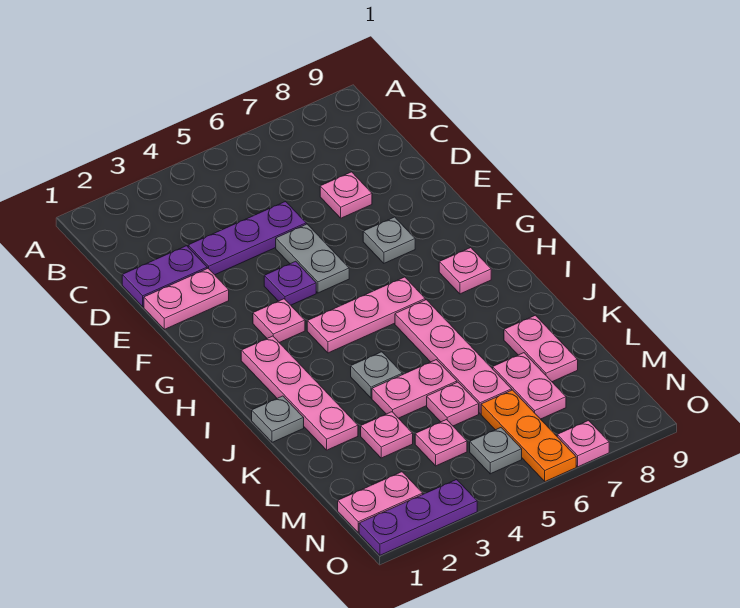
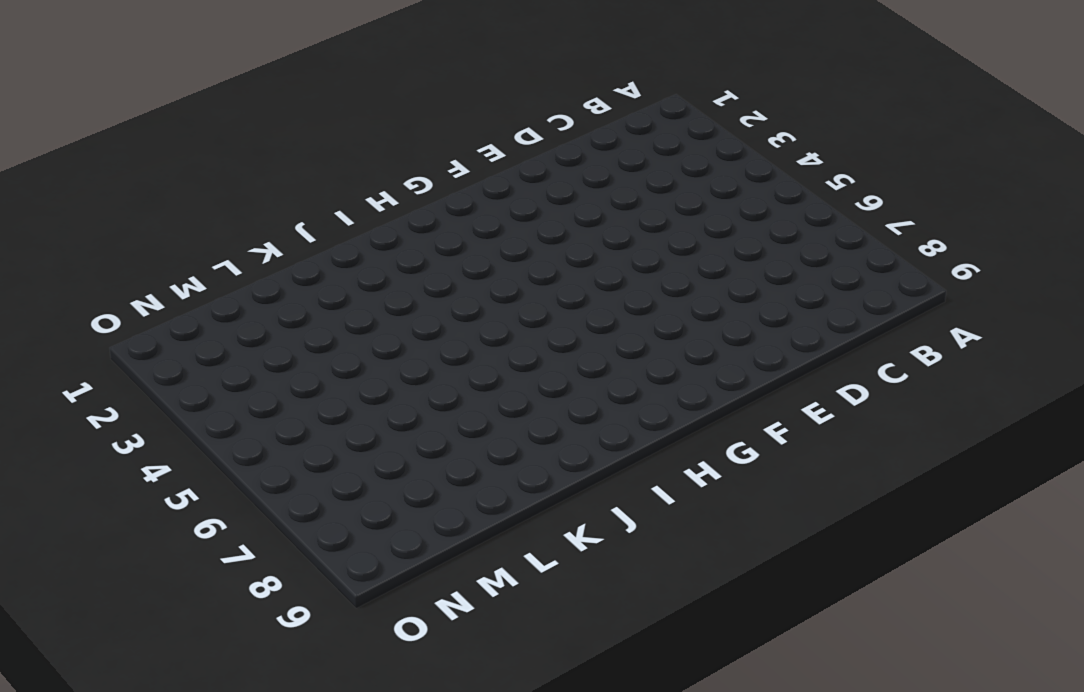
none -> purple 1x2 plate [122,246,207,307]
none -> purple 1x3 plate [188,202,306,275]
none -> pink 1x1 plate [320,172,372,218]

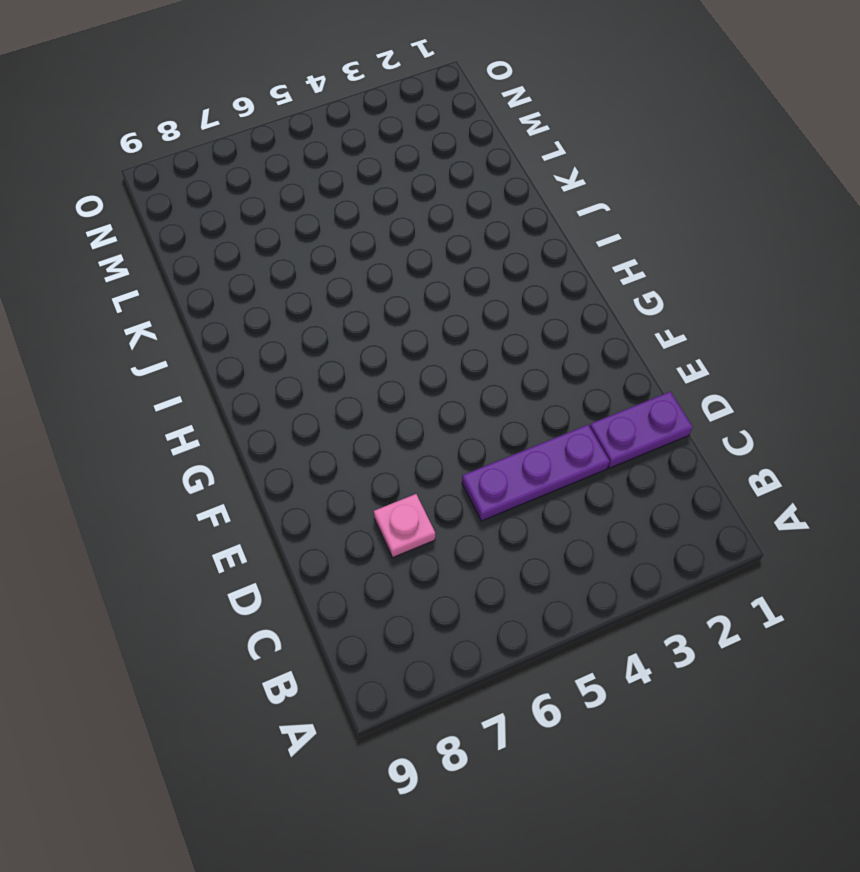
none -> pink 1x2 plate [144,268,229,329]
none -> grey 1x2 plate [276,224,349,293]
none -> purple 1x1 plate [264,261,316,305]

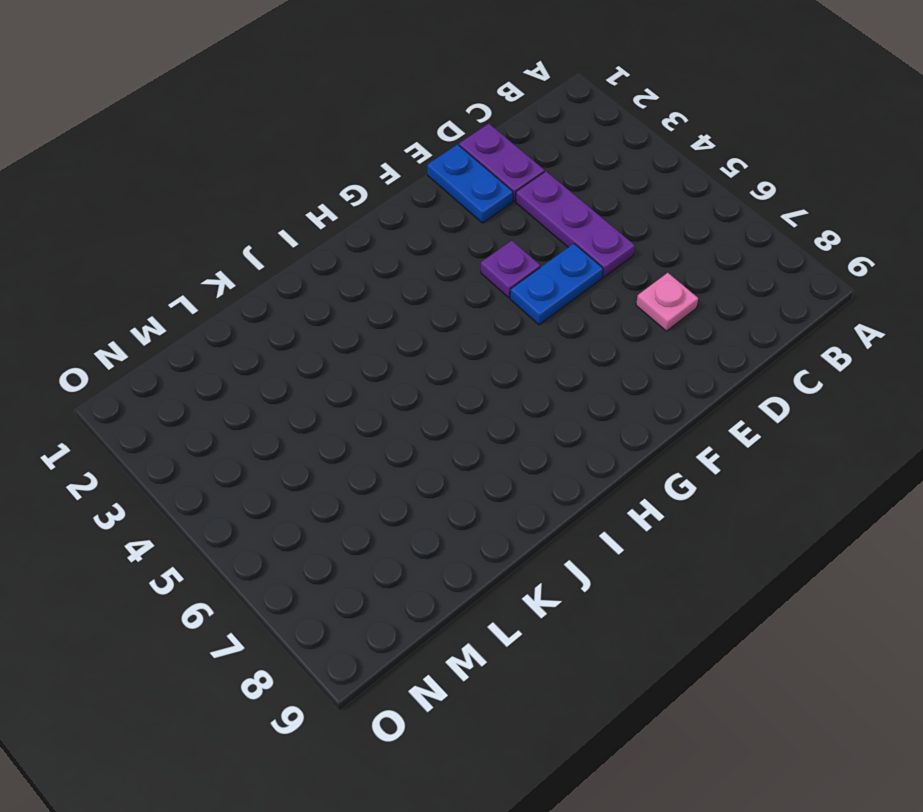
blue 1x2 plate [427,145,513,223] -> pink 1x2 plate [144,268,229,329]
blue 1x2 plate [510,244,603,325] -> grey 1x2 plate [276,224,349,293]
none -> grey 1x1 plate [363,217,415,263]
none -> pink 1x1 plate [253,299,305,343]
none -> pink 1x4 plate [241,336,358,450]

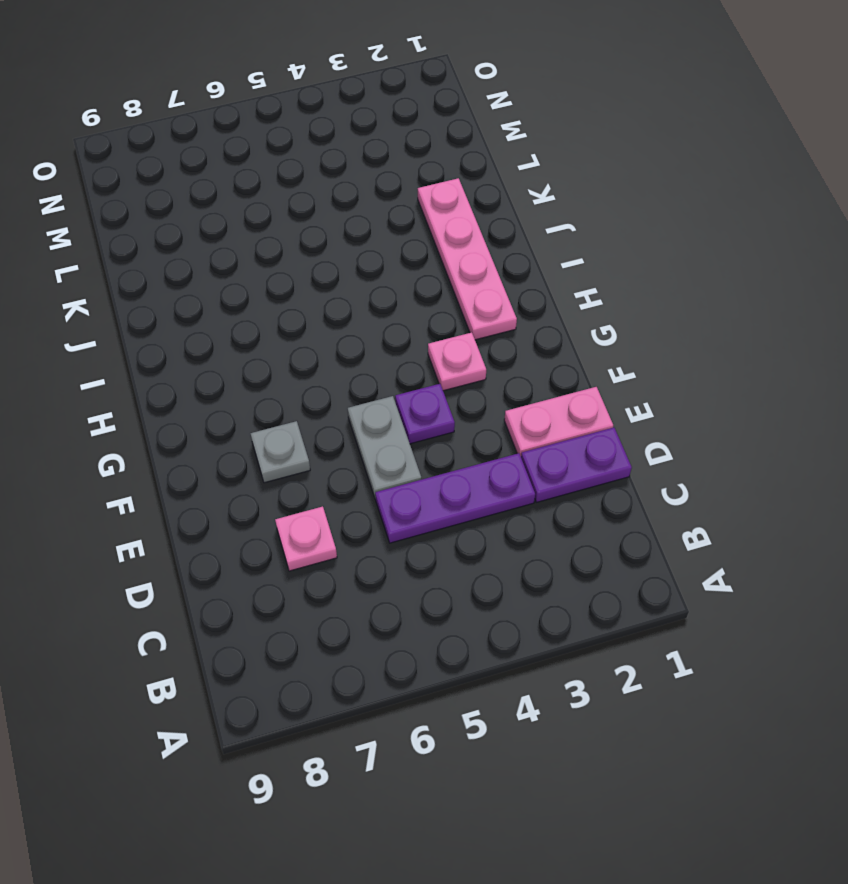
none -> pink 1x3 plate [307,277,425,353]
none -> pink 1x1 plate [439,248,491,294]
none -> pink 1x4 plate [395,300,512,414]

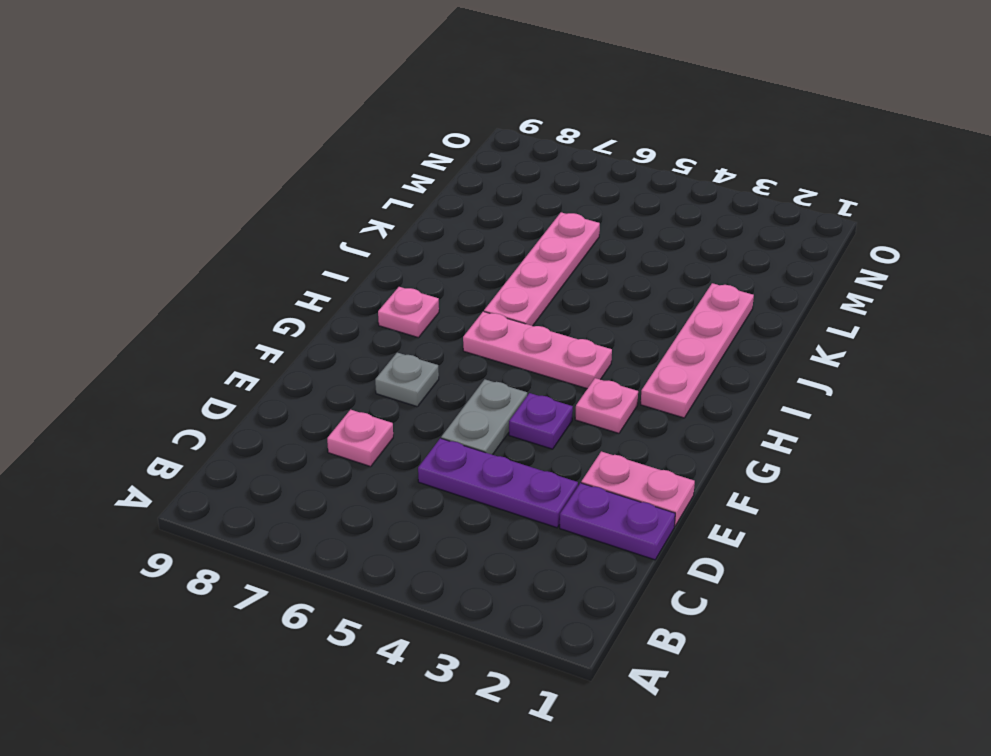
none -> grey 1x1 plate [252,396,304,442]
none -> grey 1x1 plate [351,352,402,398]
none -> pink 1x2 plate [372,360,457,418]

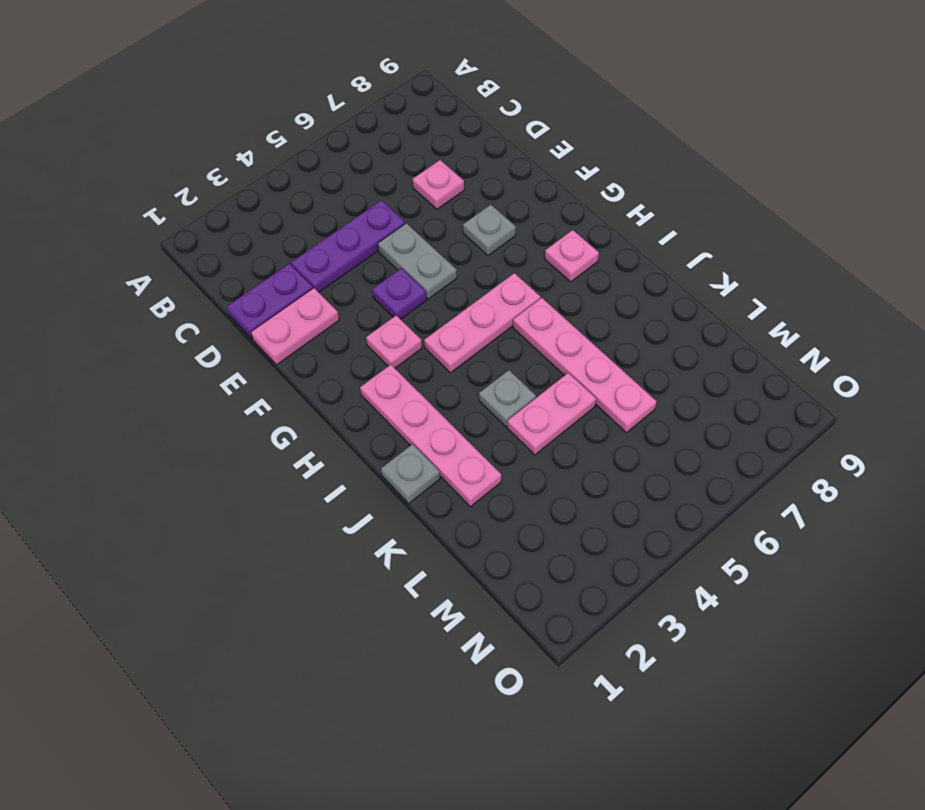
none -> pink 1x2 plate [504,315,578,382]
none -> pink 1x1 plate [361,412,413,458]
none -> pink 1x1 plate [427,382,479,426]

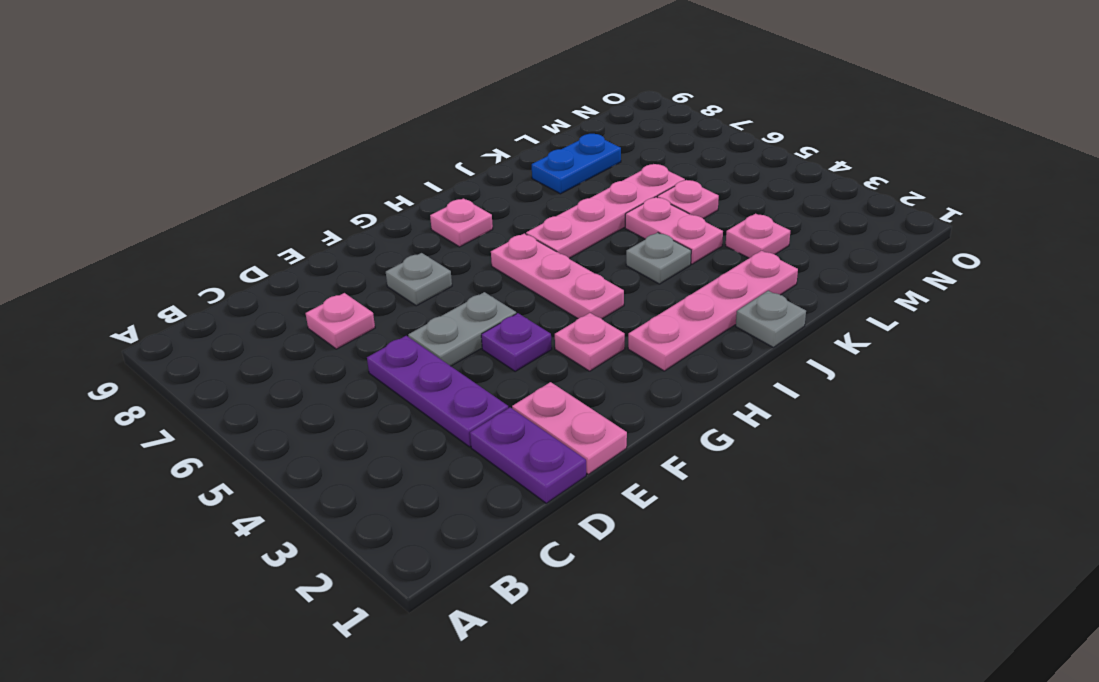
blue 1x2 plate [532,134,621,194] -> pink 1x2 plate [504,315,578,382]
none -> pink 1x2 plate [493,353,566,419]
none -> pink 1x1 plate [415,420,467,466]
none -> orange 1x3 plate [481,390,576,481]

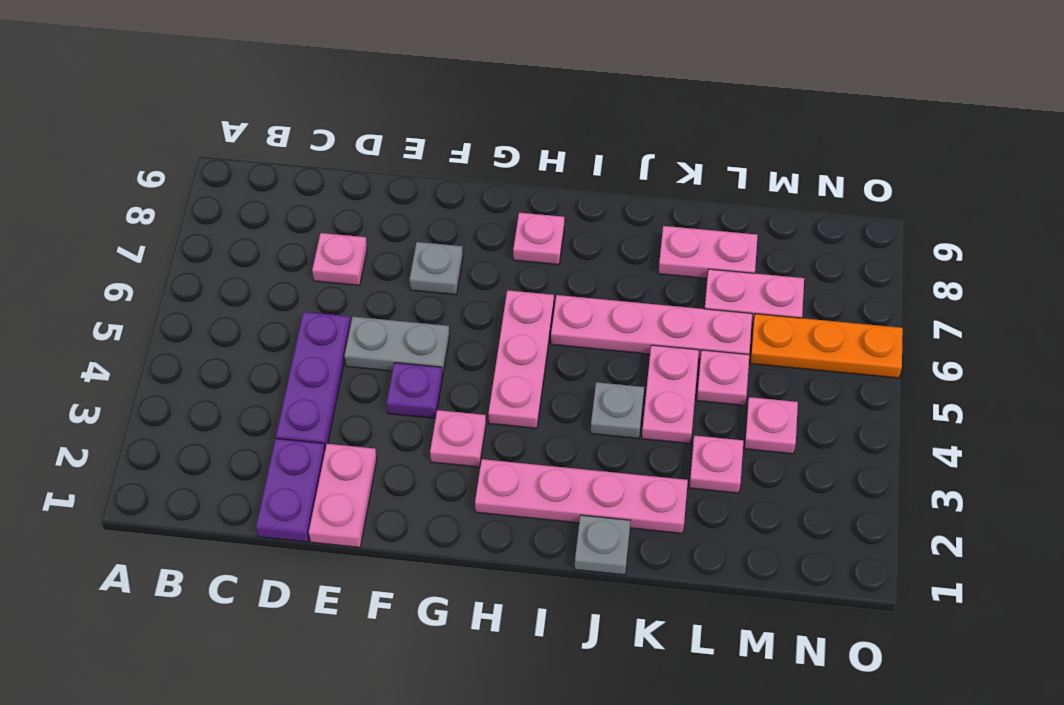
none -> pink 1x2 plate [338,472,423,533]
none -> grey 1x1 plate [470,428,522,474]
none -> purple 1x3 plate [359,479,477,555]

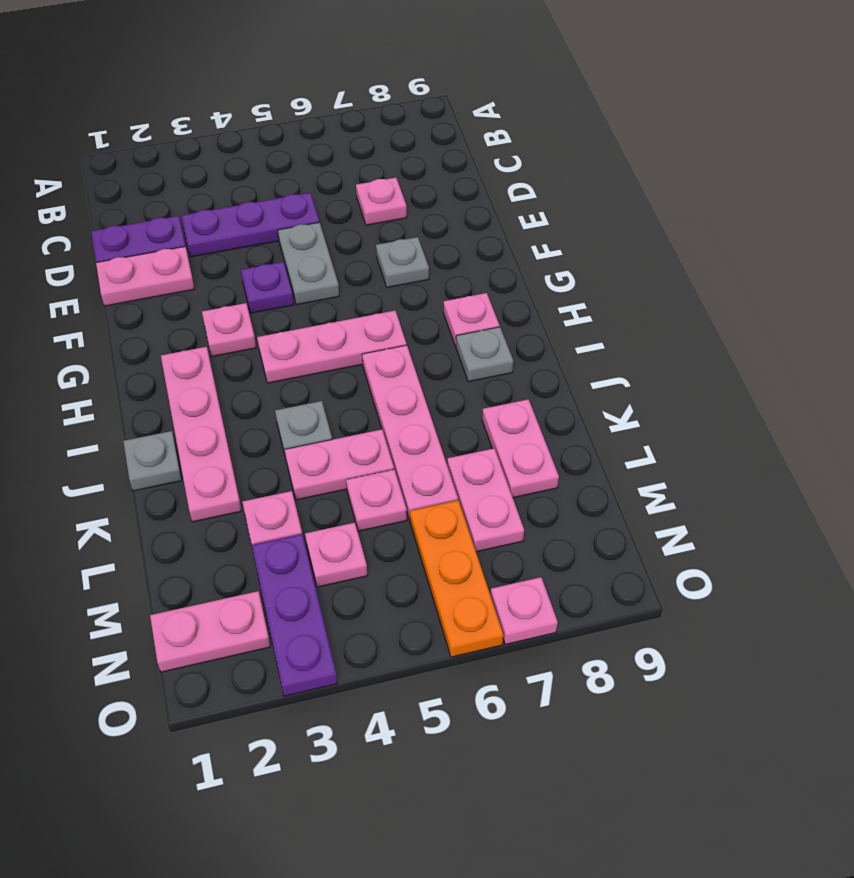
grey 1x1 plate [456,327,513,382] -> grey 1x1 plate moved to [470,428,522,474]
purple 1x3 plate [252,534,337,696] -> purple 1x3 plate turned to [359,479,477,555]

